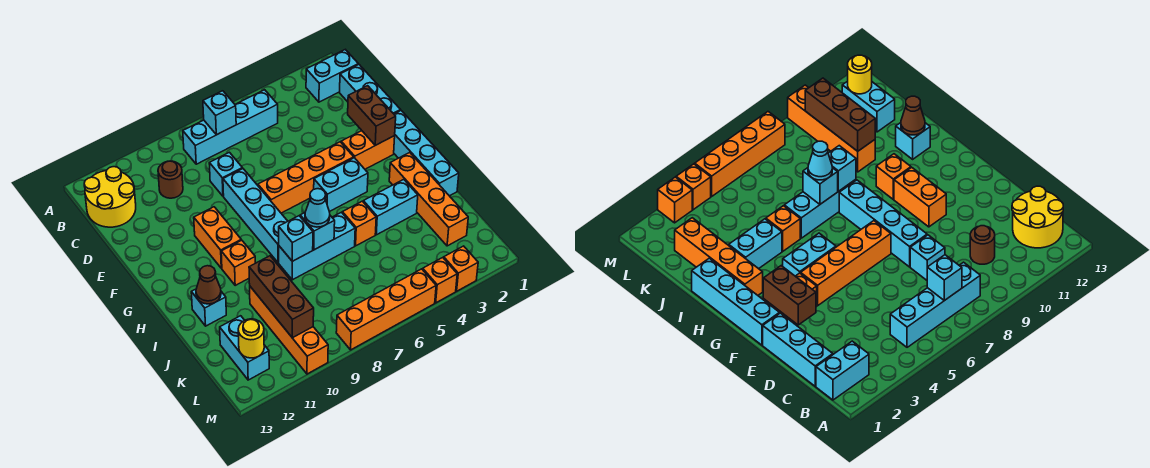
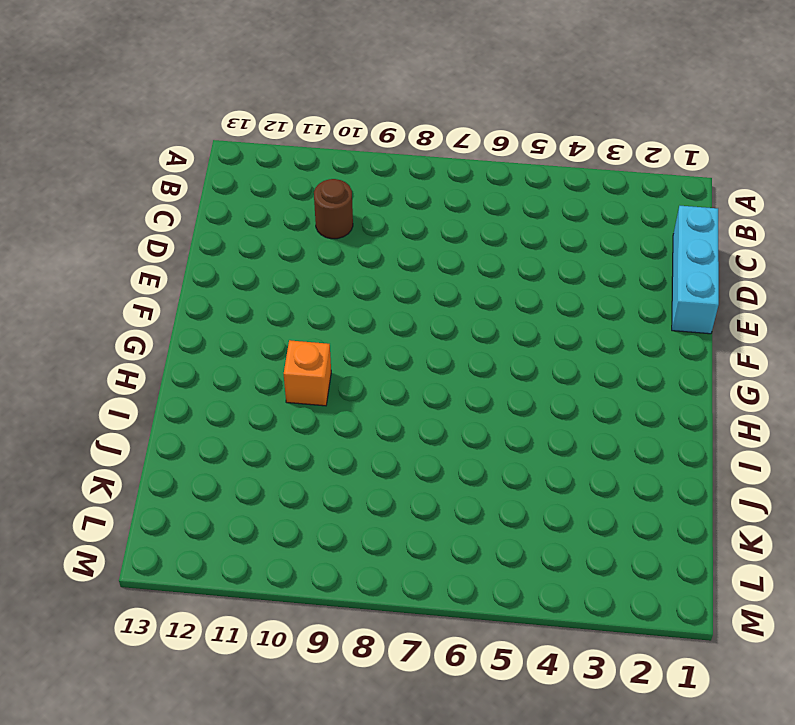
none -> cyan 1x2 brick [306,50,358,102]
none -> cyan 1x4 brick [183,90,278,164]
none -> yellow 2x2 round brick [84,167,136,227]
none -> cyan 1x1 brick [209,152,242,196]

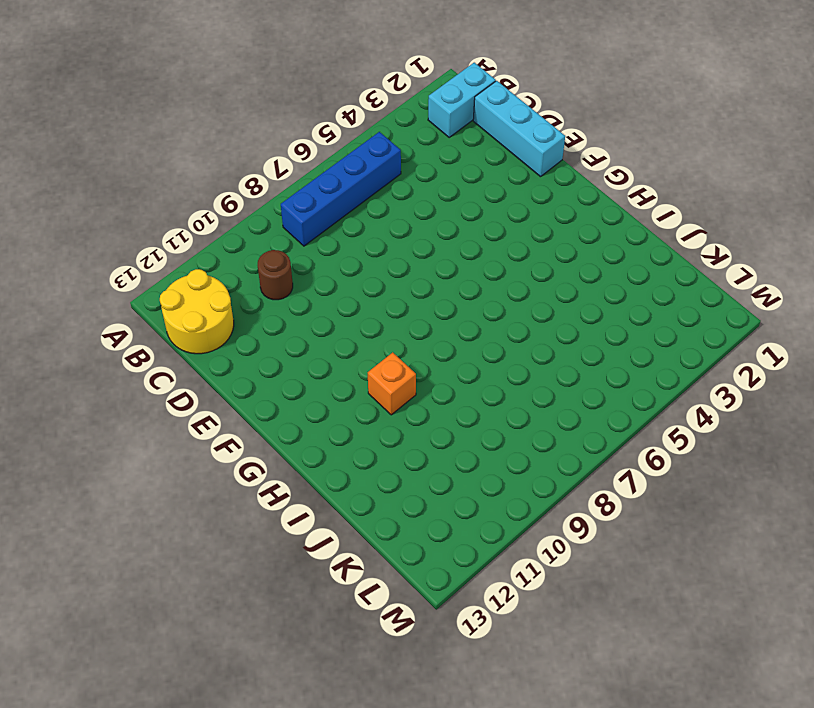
blue 1x4 brick [281,132,401,246] -> cyan 1x4 brick [183,90,278,164]
none -> cyan 1x1 brick [209,152,242,196]
none -> cyan 1x4 brick [223,169,288,263]
none -> cyan 1x4 brick [394,110,459,196]
none -> orange 1x2 brick [341,131,395,169]

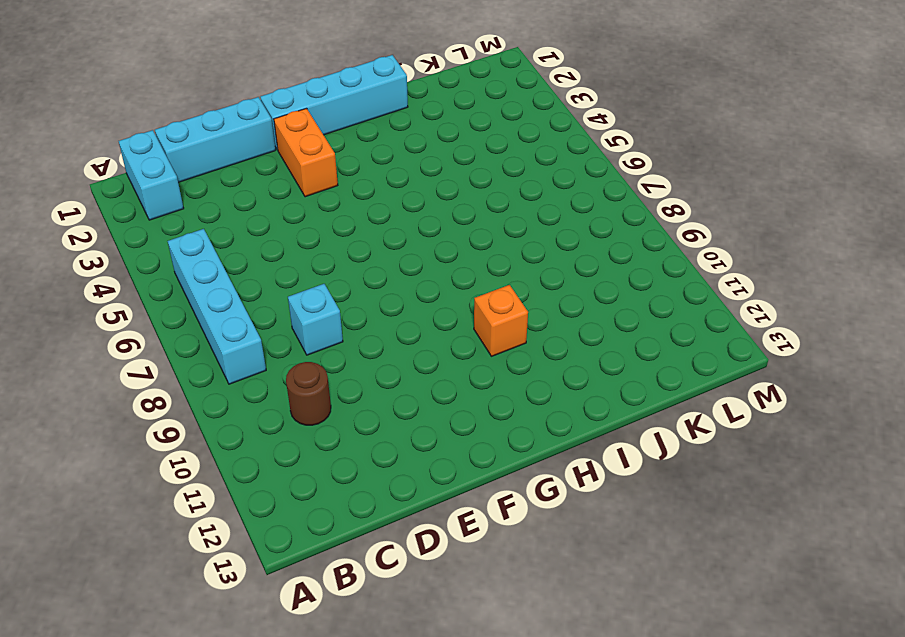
none -> yellow 2x2 round brick [84,167,136,227]
none -> cyan 1x4 brick [223,169,288,263]
none -> orange 1x4 brick [258,142,354,213]
none -> orange 1x2 brick [194,207,241,268]

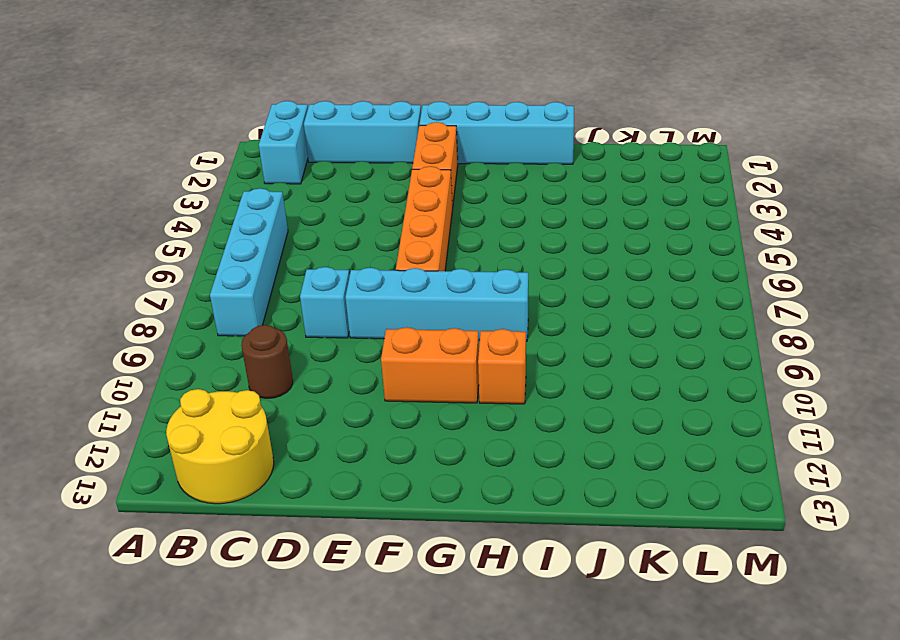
none -> cyan 1x2 brick [314,158,368,212]
none -> orange 1x4 brick [389,152,468,246]
none -> cyan 1x2 brick [363,179,418,235]
none -> orange 1x1 brick [342,201,376,246]

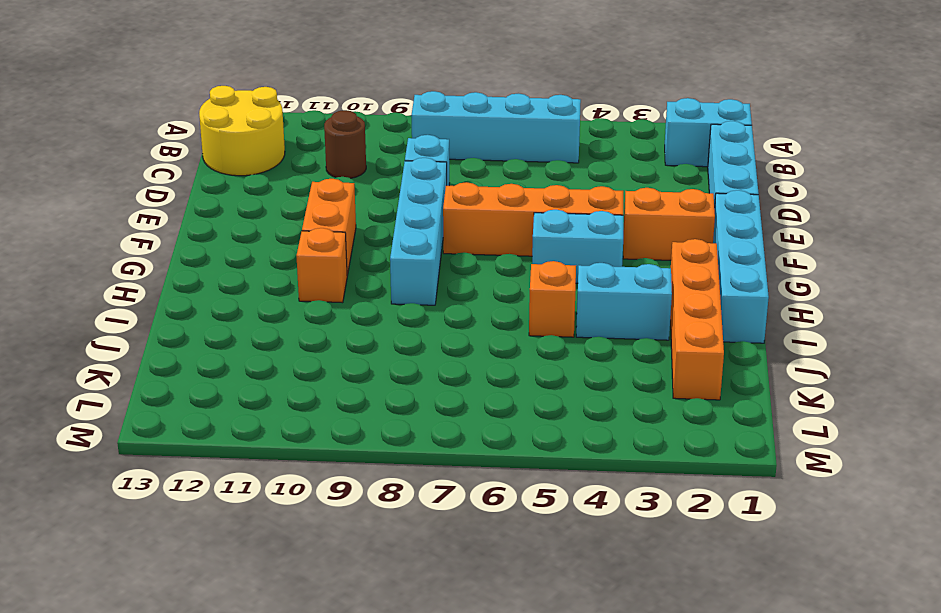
none -> cyan 1x3 brick [279,212,355,280]
none -> cyan 1x1 brick [191,289,226,326]
none -> orange 1x4 brick [250,287,328,374]
none -> cyan 1x2 brick [220,316,269,380]

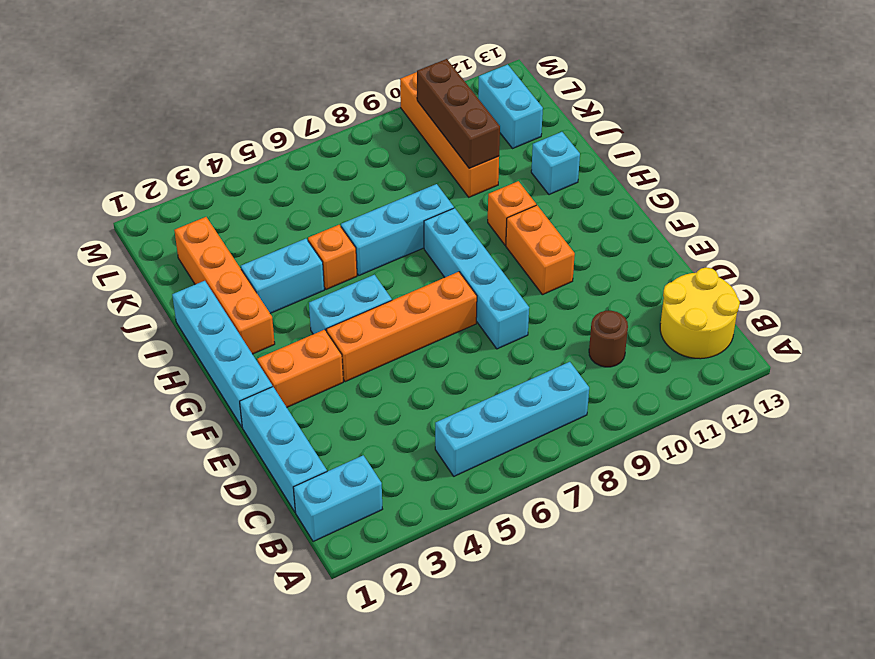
none -> cyan 1x1 brick [209,152,242,196]
none -> orange 1x1 brick [444,246,478,291]
none -> orange 1x1 brick [423,258,457,303]
none -> orange 1x4 brick [336,269,436,350]

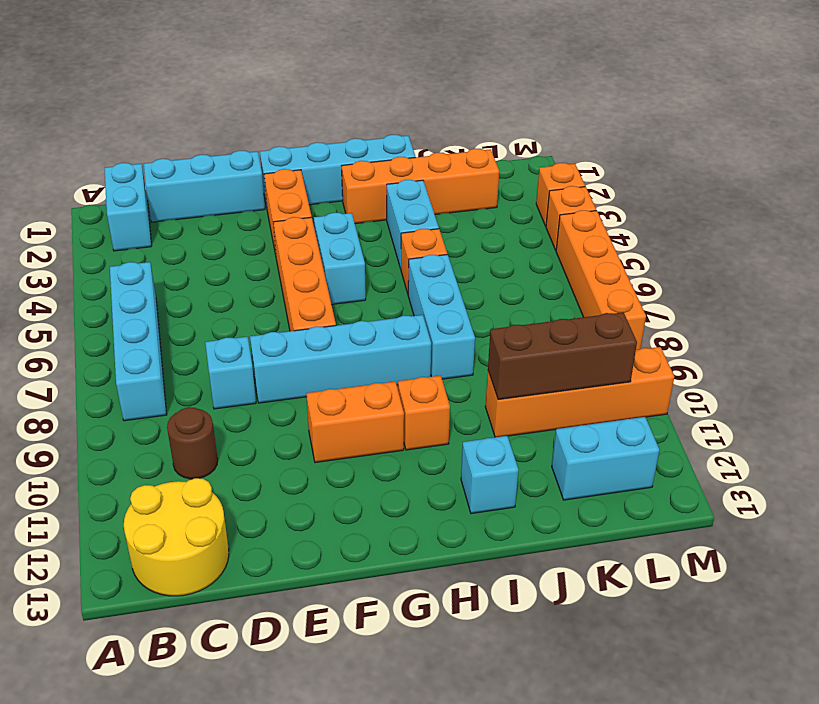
none -> cyan 1x1 brick [203,91,236,135]
none -> brown 1x2 brick [348,86,396,145]
none -> cyan 1x1 brick [300,213,335,250]
none -> cyan 1x1 brick [279,216,313,261]

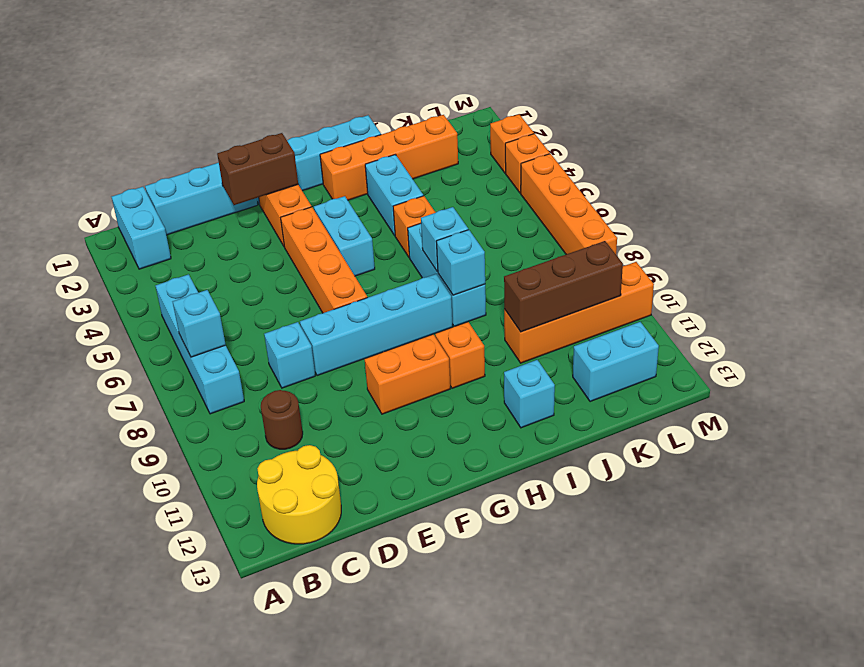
none -> brown 1x1 cone [196,266,221,304]
none -> yellow 1x1 round brick [238,319,264,358]
none -> cyan 1x1 cone [305,189,330,227]

